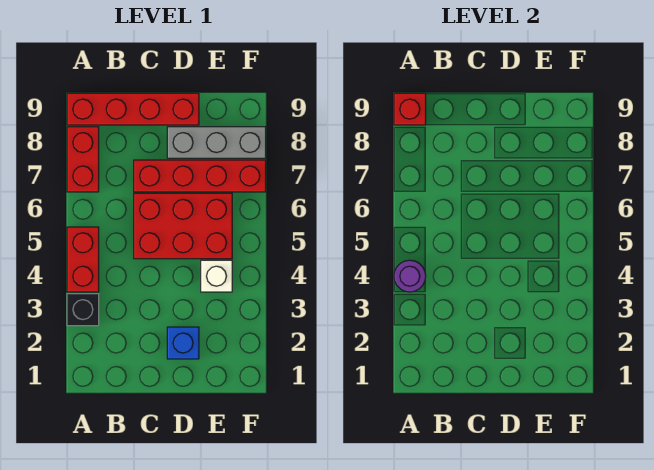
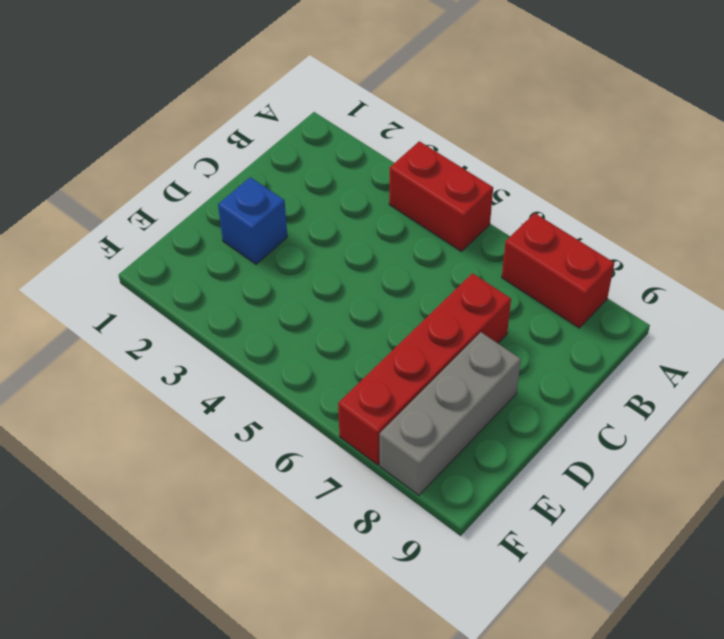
none -> black 1x1 brick [67,294,99,326]
none -> red 1x4 brick [67,93,199,125]

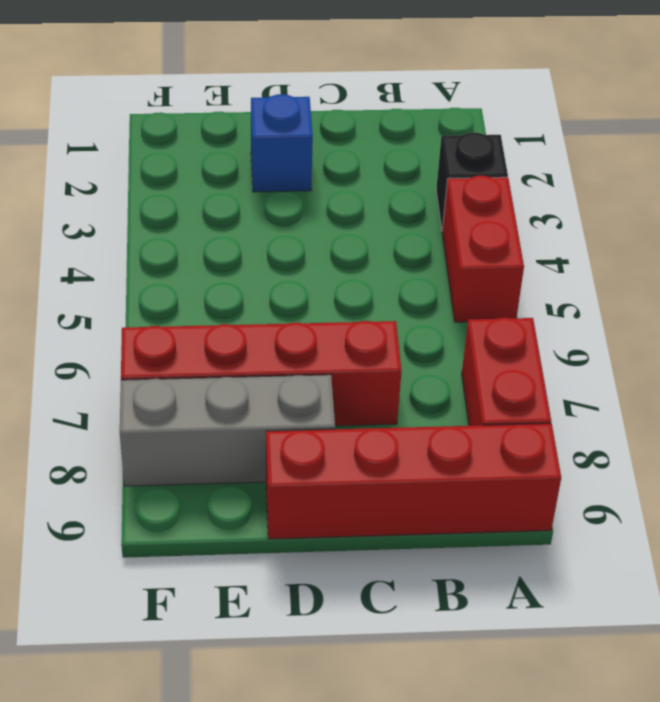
none -> red 2x3 brick [134,193,232,259]
none -> white 1x1 brick [201,260,232,292]

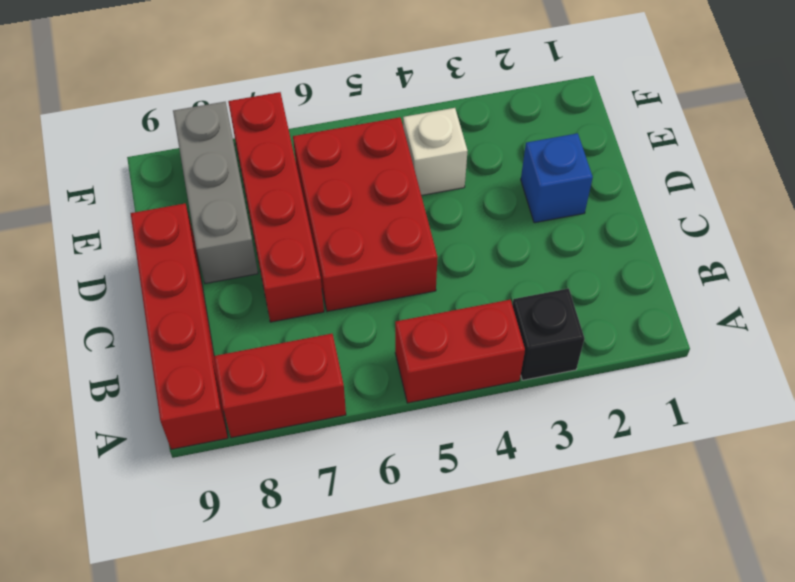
none -> purple 1x1 round brick [394,260,426,292]
none -> red 1x1 brick [394,93,426,125]

